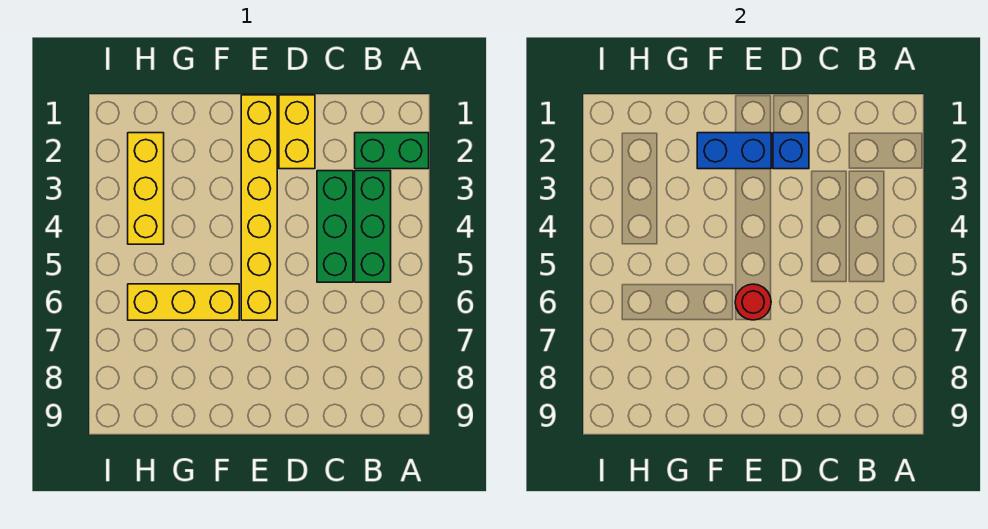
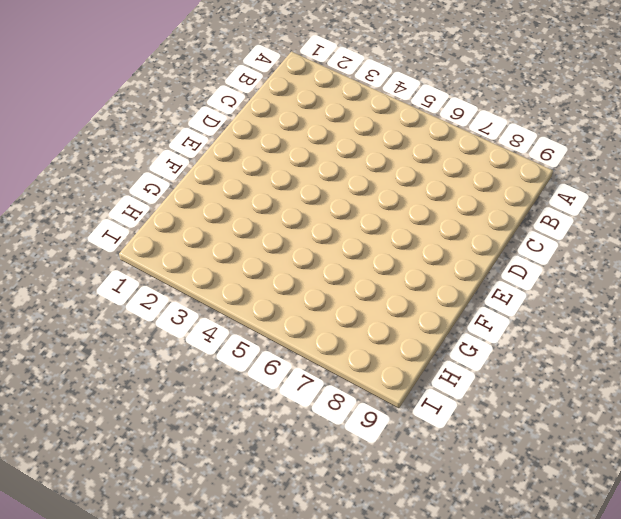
none -> green 1x2 brick [355,133,429,169]
none -> green 1x3 brick [355,171,391,282]

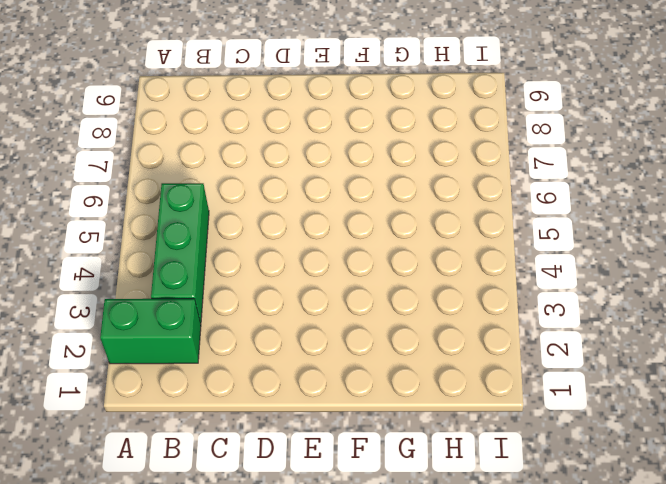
none -> green 1x3 brick [317,171,353,282]
none -> yellow 1x2 brick [279,95,315,169]

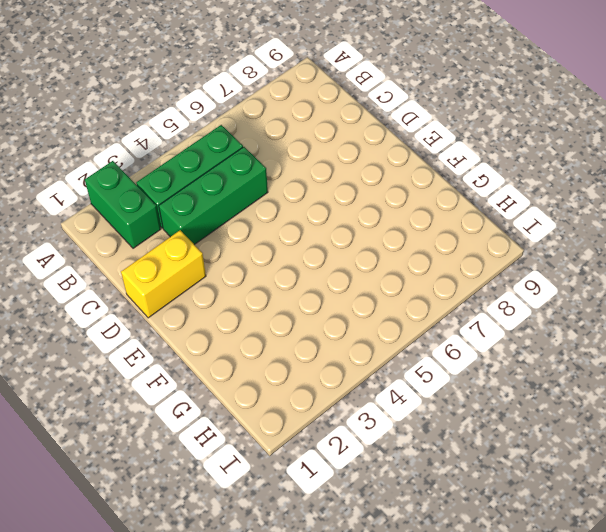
none -> yellow 1x6 brick [241,95,277,320]
none -> yellow 1x3 brick [128,284,239,320]

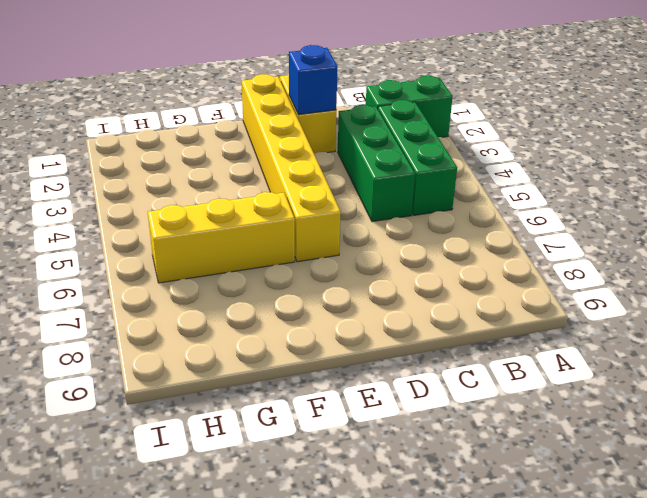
none -> yellow 1x3 brick [128,133,164,244]
none -> blue 1x2 brick [697,133,771,169]

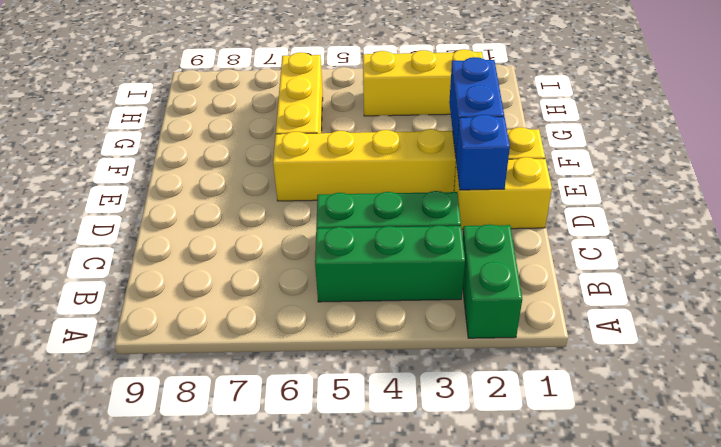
none -> red 1x1 round brick [735,284,771,320]

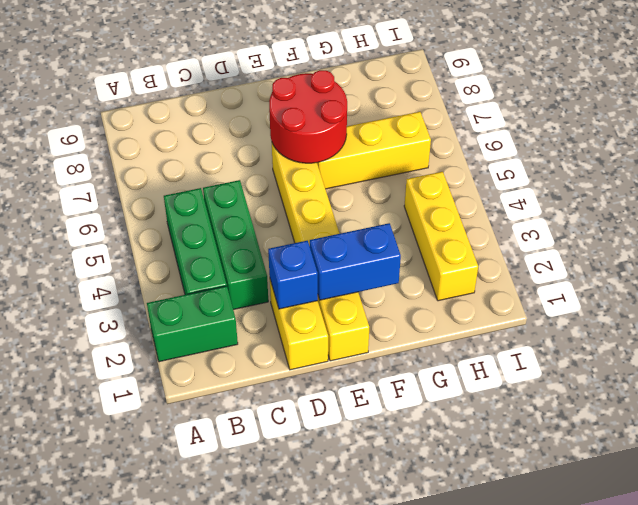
red 2x2 round brick [269,70,347,163] -> red 1x1 round brick [735,284,771,320]

